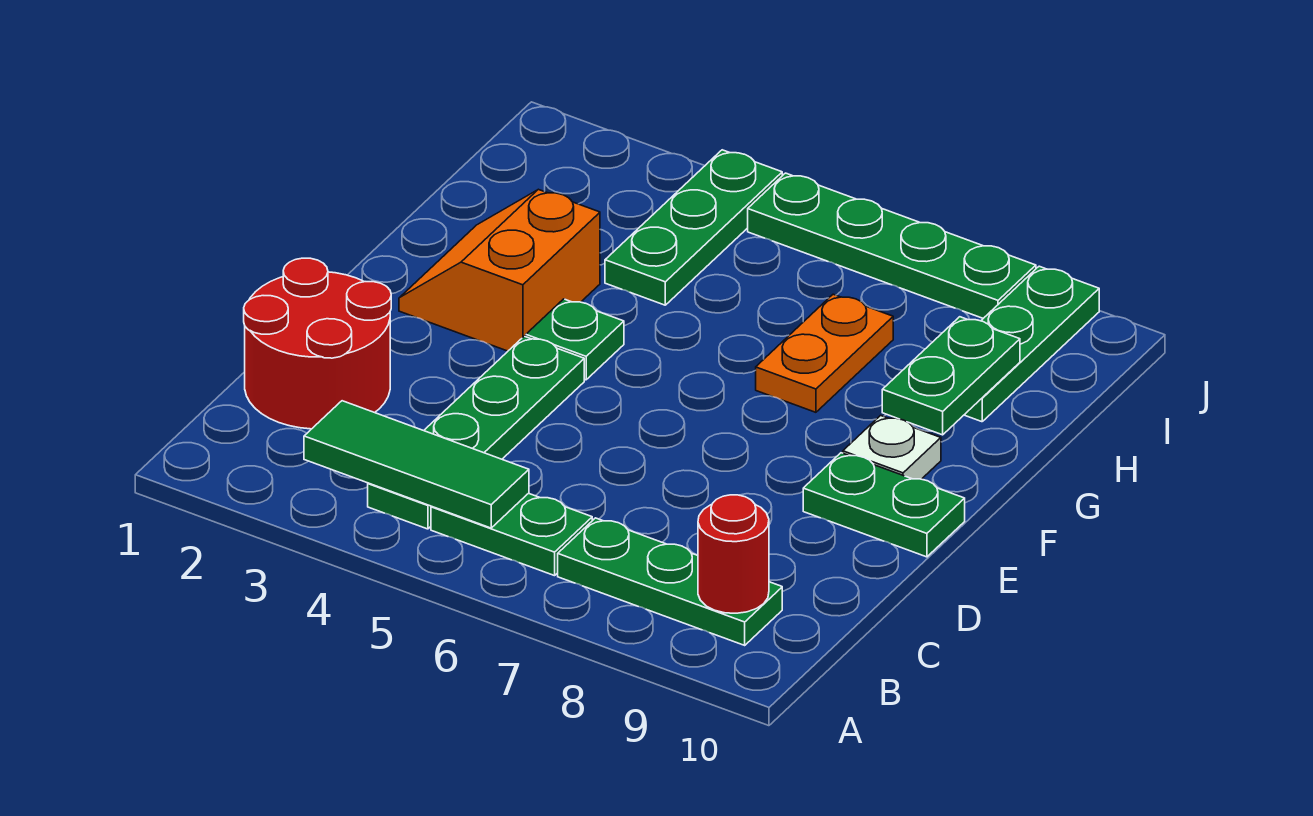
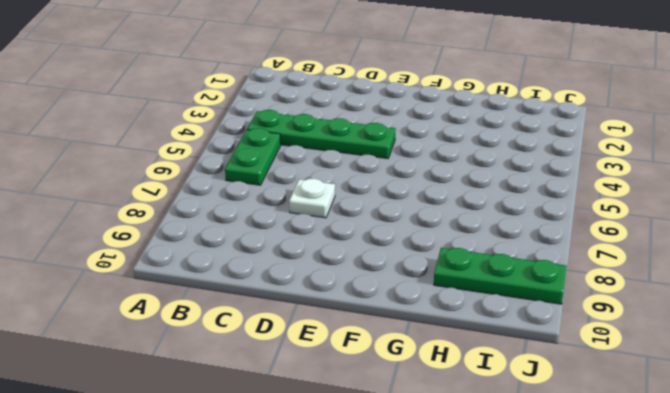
white 1x1 plate [289,179,335,218] -> white 1x1 plate moved to [843,415,941,479]
none -> green 1x3 plate [558,518,782,645]
none -> red 2x2 round brick [244,258,391,429]
none -> green 1x2 plate [803,453,965,557]

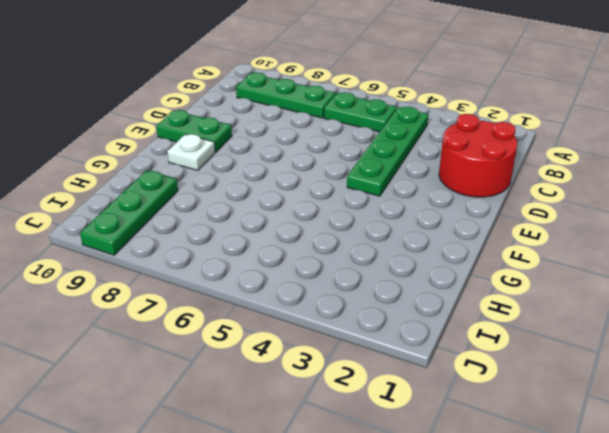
none -> orange 2x2 slope [399,189,600,351]
none -> green 1x1 plate [526,299,624,380]
none -> orange 1x2 plate [756,294,893,412]

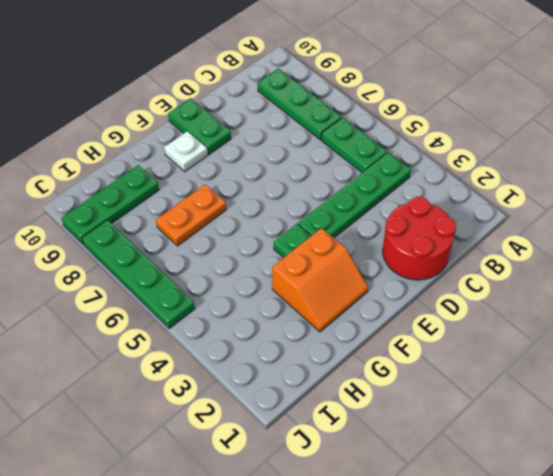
none -> green 1x3 plate [605,150,782,305]
none -> green 1x3 tile [304,401,529,528]
none -> red 1x1 round brick [698,495,769,613]

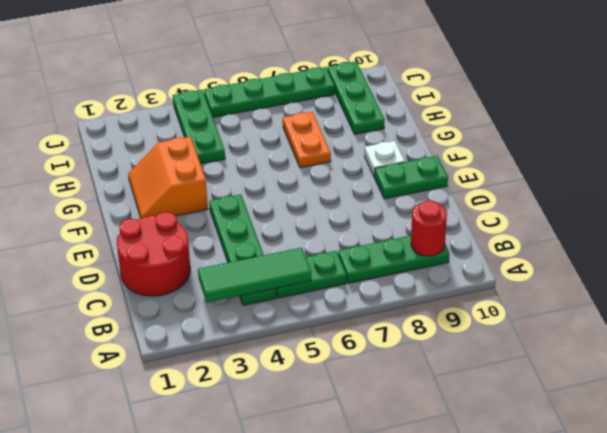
none -> green 1x1 plate [526,299,624,380]
none -> green 1x2 plate [882,317,1020,435]

